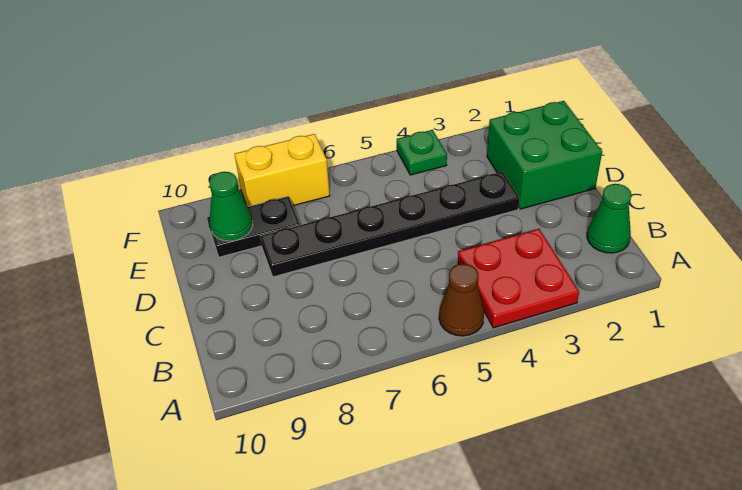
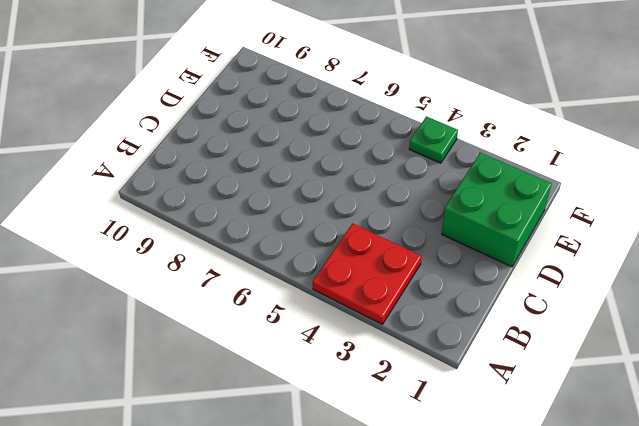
none -> brown 1x1 cone [439,264,484,336]
none -> green 1x1 cone [587,184,631,253]

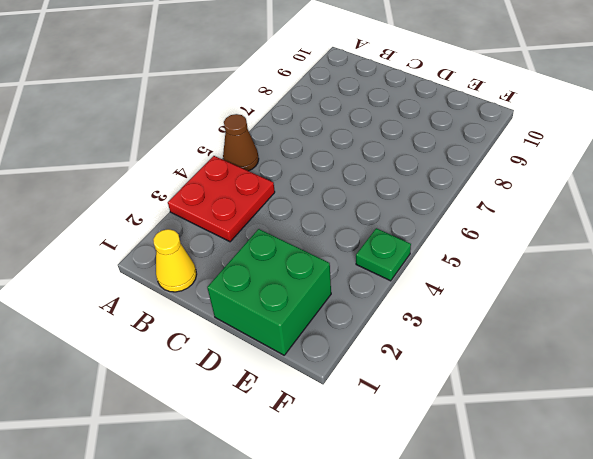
yellow 1x1 cone [153,229,197,292] -> green 1x1 cone [587,184,631,253]
none -> black 1x6 plate [260,172,520,277]
none -> black 1x2 plate [207,196,300,257]

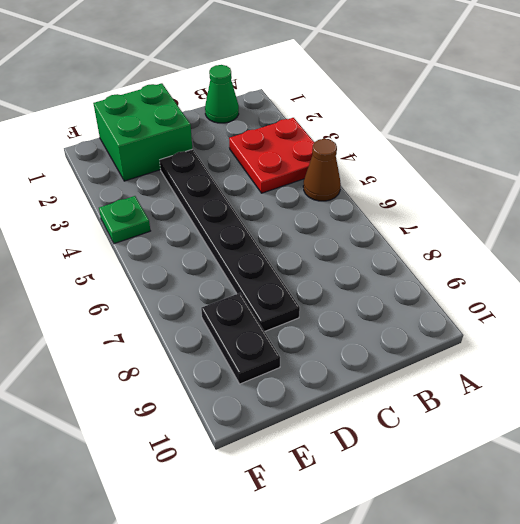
none -> yellow 1x2 brick [235,134,330,207]
none -> green 1x1 cone [209,172,253,241]

